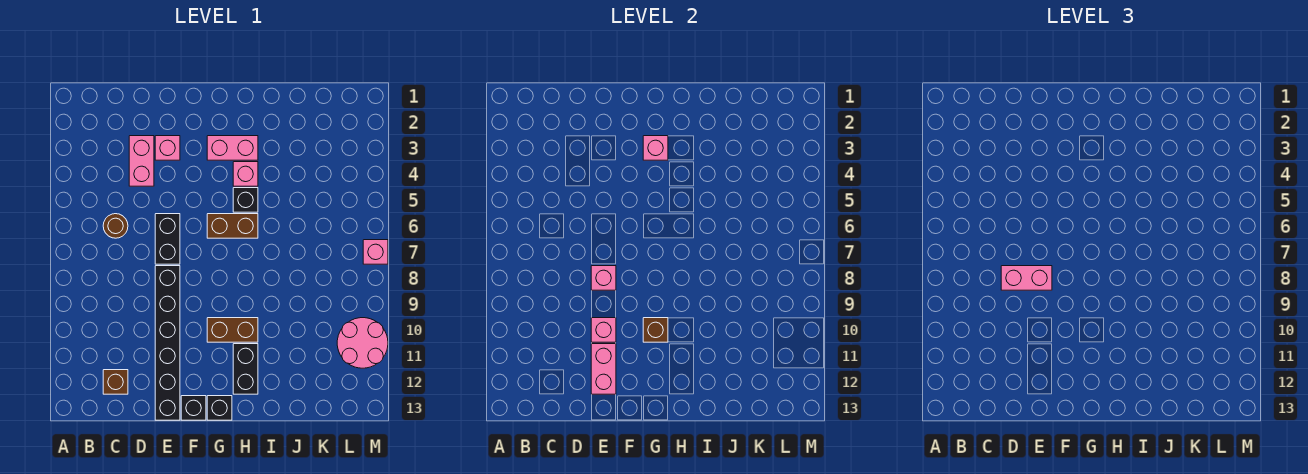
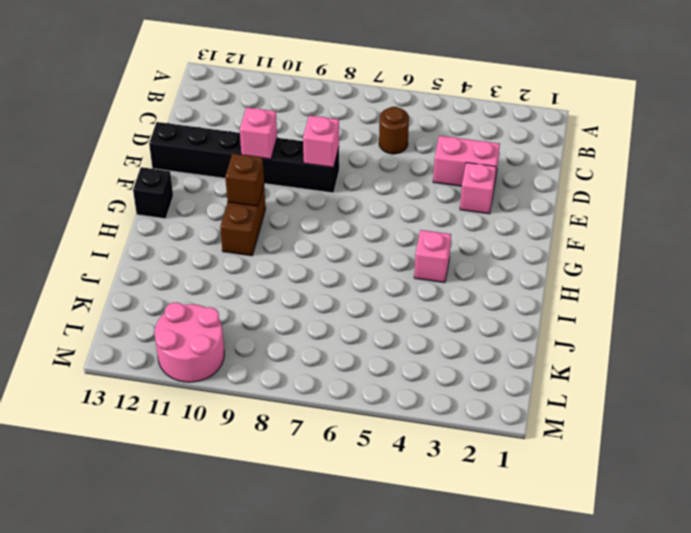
none -> brown 1x1 brick [103,370,128,394]
none -> black 1x2 brick [155,214,180,264]
none -> black 1x1 brick [181,396,206,420]

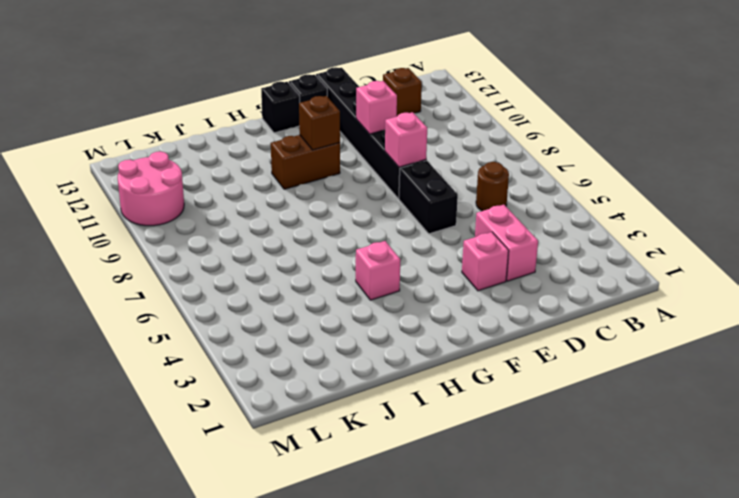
none -> pink 1x2 brick [207,136,258,160]
none -> brown 1x2 brick [207,214,258,238]
none -> black 1x1 brick [233,188,258,212]

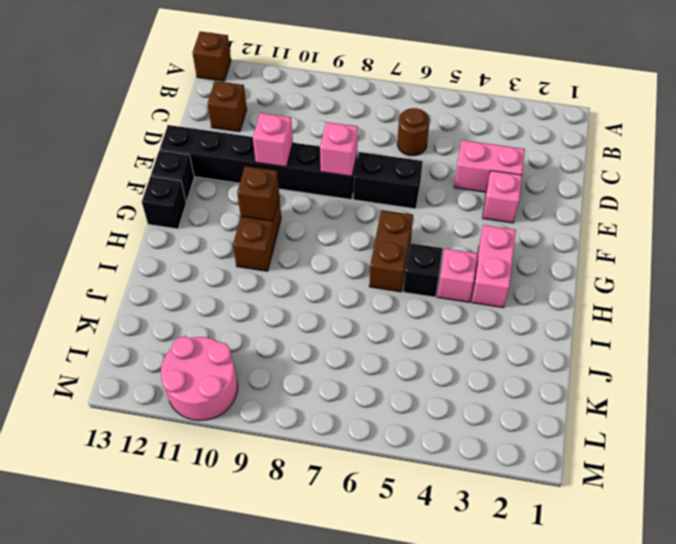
brown 1x1 brick [193,32,231,81] -> none
none -> black 1x2 brick [233,344,258,394]
none -> pink 1x1 brick [363,240,388,264]
none -> pink 1x2 brick [591,344,616,394]

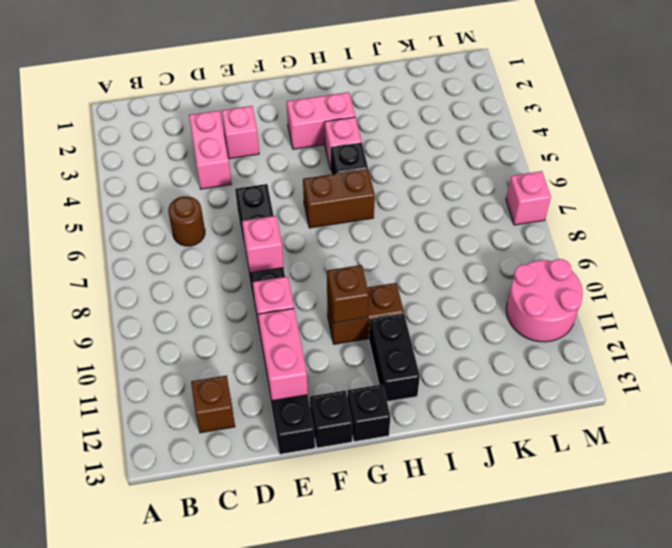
none -> pink 1x1 brick [643,136,668,160]
none -> pink 1x2 brick [1001,266,1052,290]

